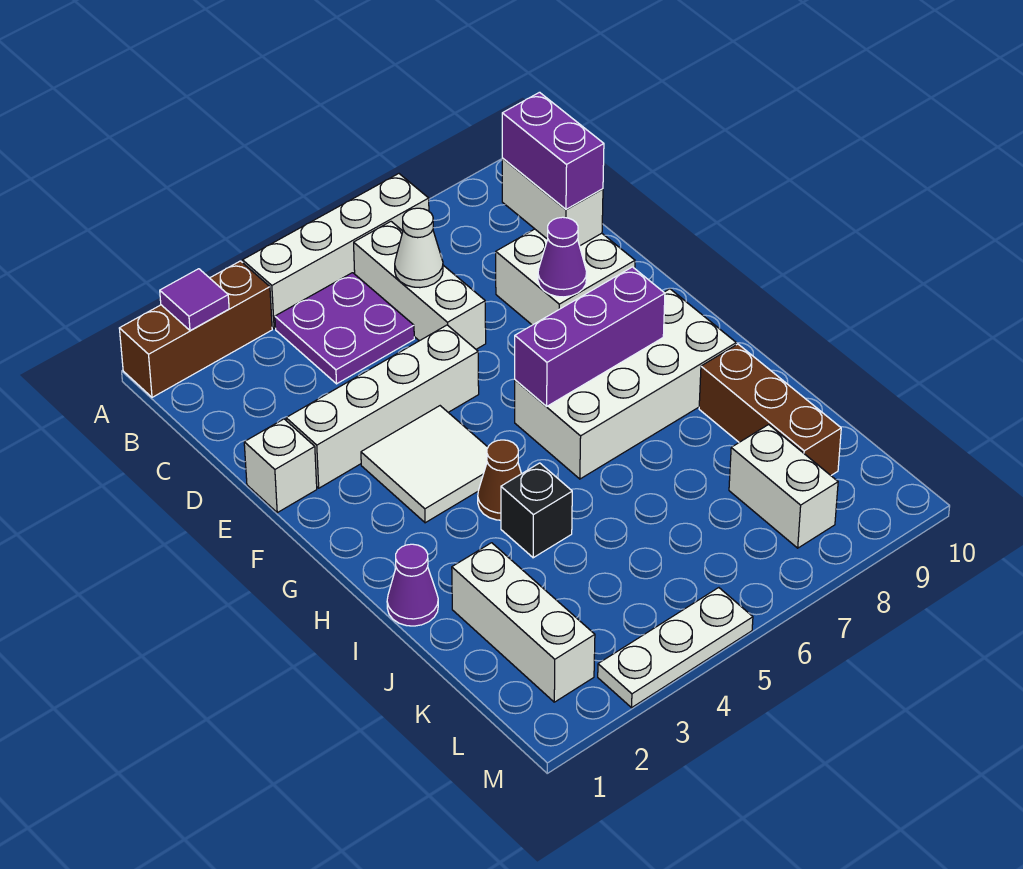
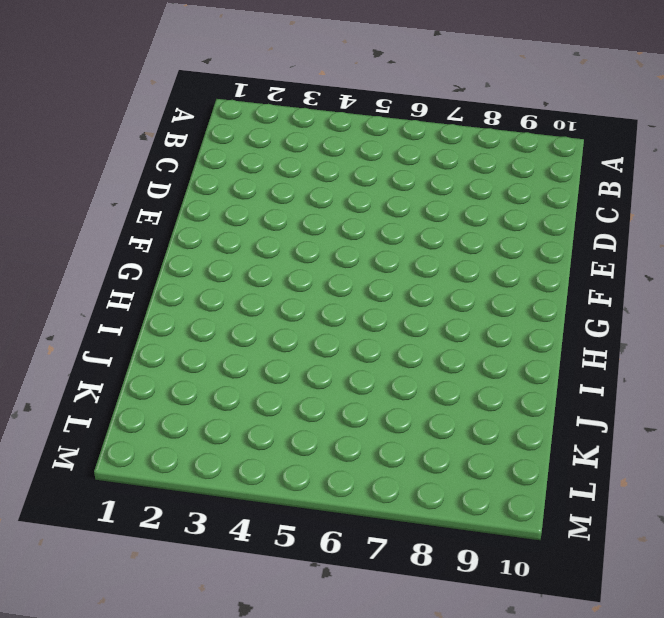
none -> brown 1x3 brick [119,261,272,397]
none -> white 1x4 brick [242,174,429,329]
none -> purple 2x2 plate [275,273,414,384]

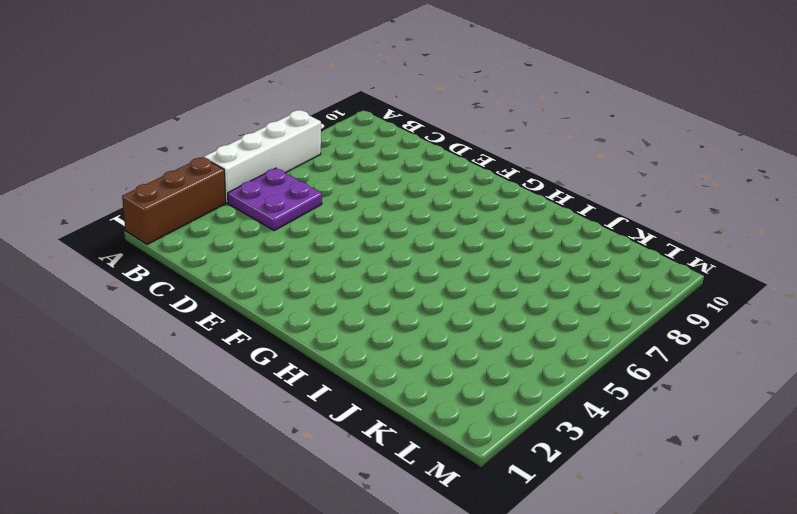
none -> white 1x3 brick [354,222,486,349]
none -> white 2x2 brick [496,229,635,325]
none -> white 1x1 brick [244,419,317,513]

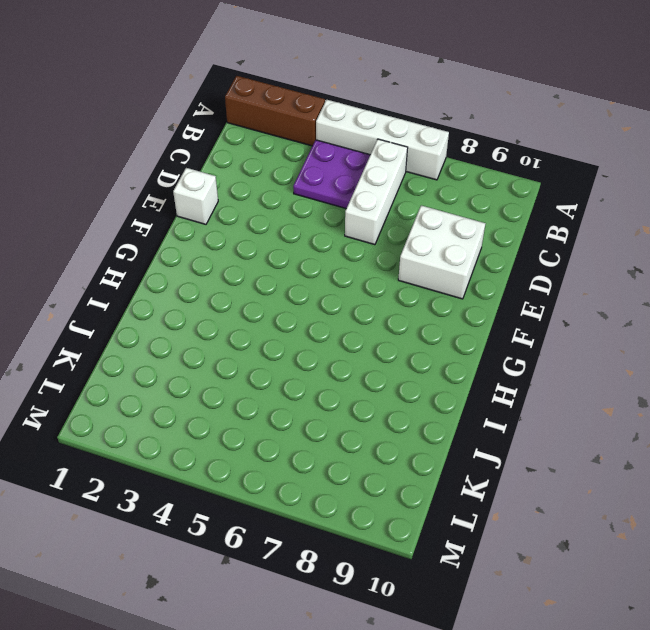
none -> white 1x4 brick [286,325,479,488]
none -> white 2x2 tile [361,406,488,523]
none -> white 2x4 brick [515,289,736,479]

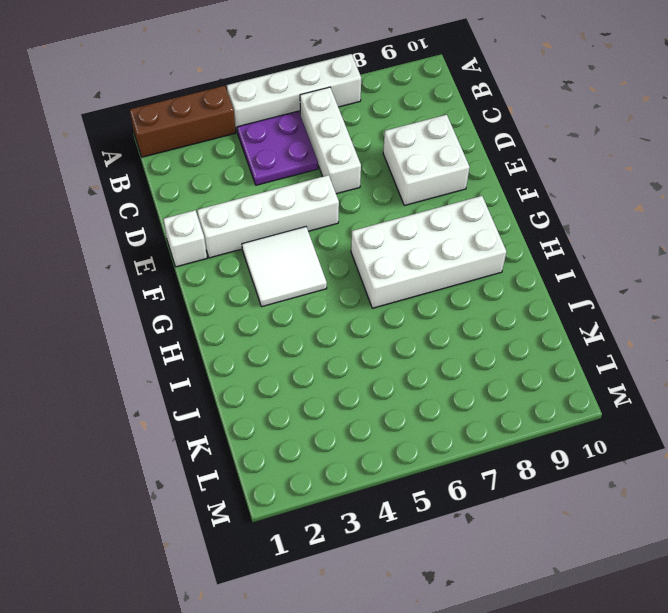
none -> brown 1x1 cone [478,440,521,520]
none -> purple 1x1 cone [387,544,438,626]
none -> black 1x1 brick [501,463,572,558]

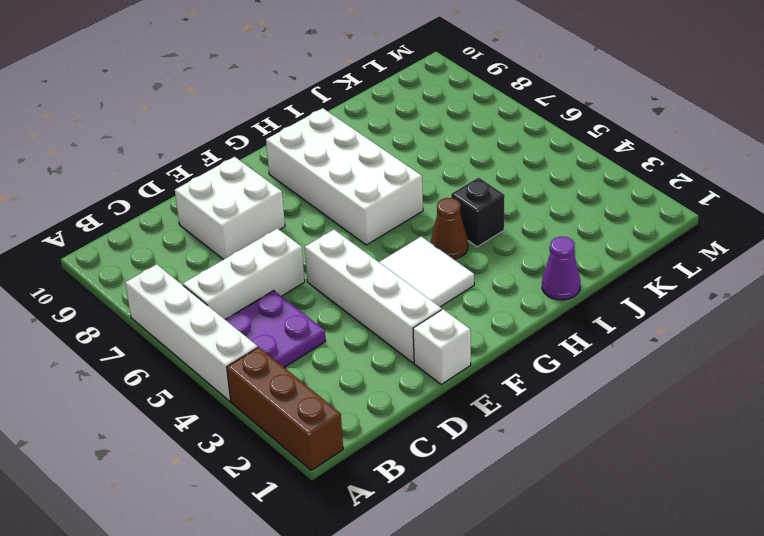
none -> brown 1x3 brick [699,344,841,475]
none -> white 1x3 brick [452,543,595,702]
none -> white 1x2 brick [729,425,838,548]

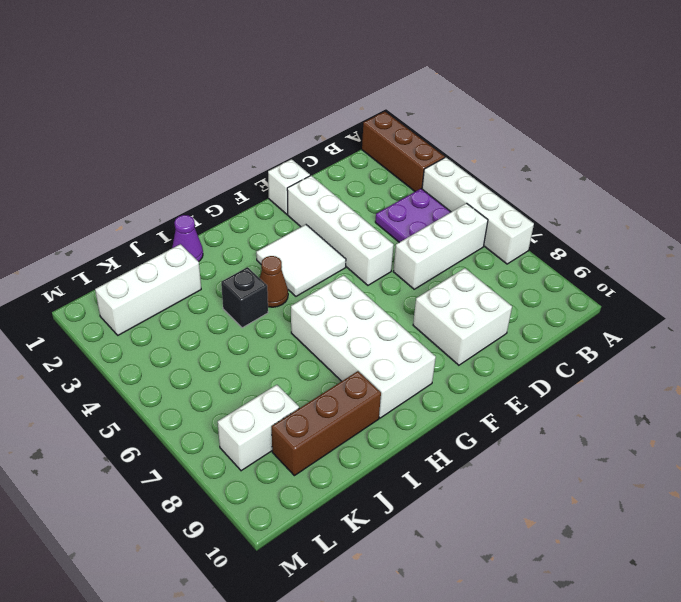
none -> white 1x3 plate [598,588,753,708]
none -> purple 1x1 tile [160,269,229,331]
none -> white 1x1 cone [395,208,443,288]

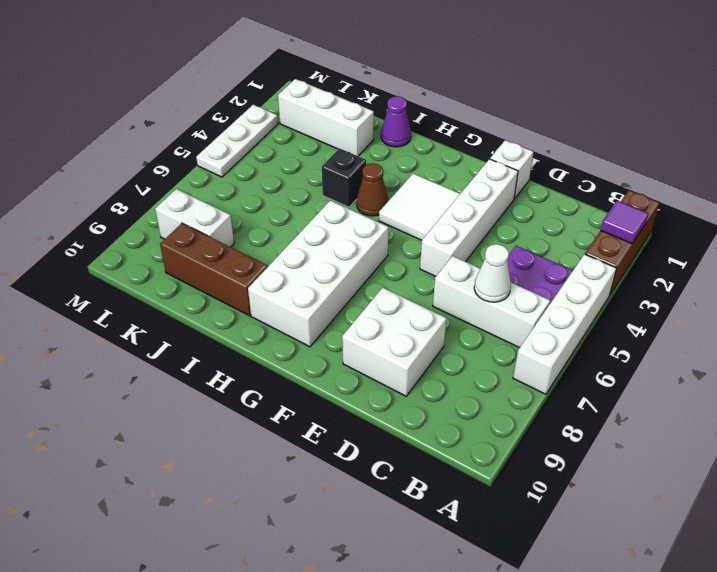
none -> white 1x2 brick [502,158,603,246]
none -> purple 1x1 cone [538,217,587,297]
none -> purple 1x3 brick [515,267,665,407]

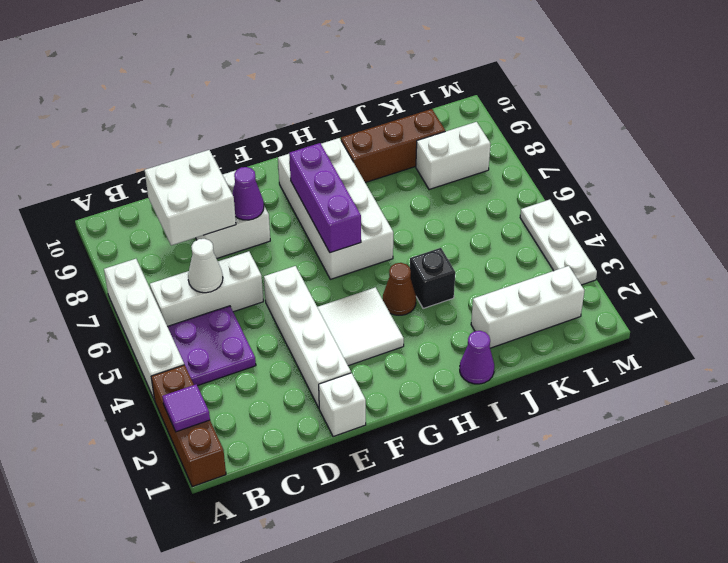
white 2x2 brick [145,150,236,245] -> white 1x2 brick [502,158,603,246]
none -> purple 1x2 brick [502,92,604,209]

